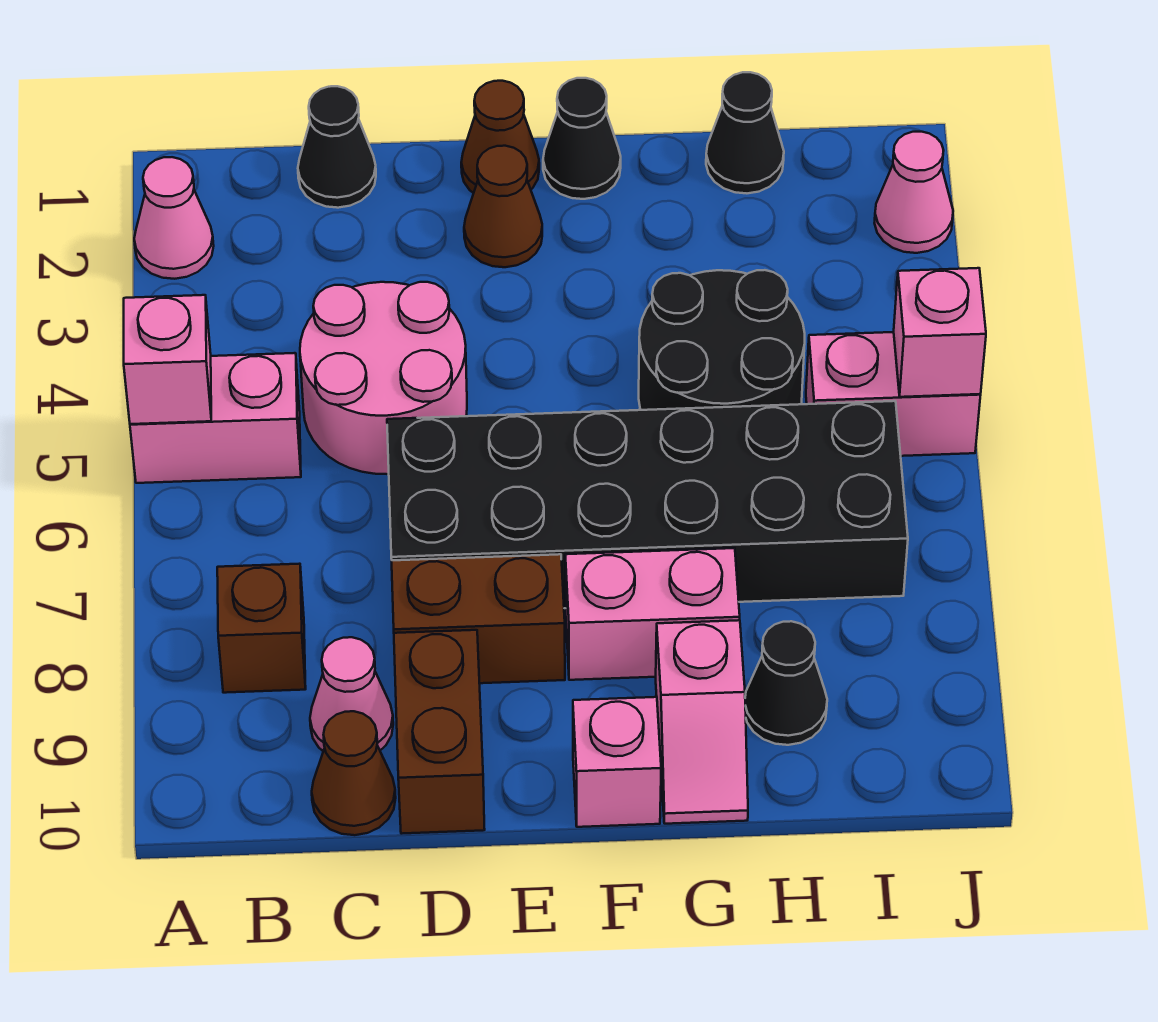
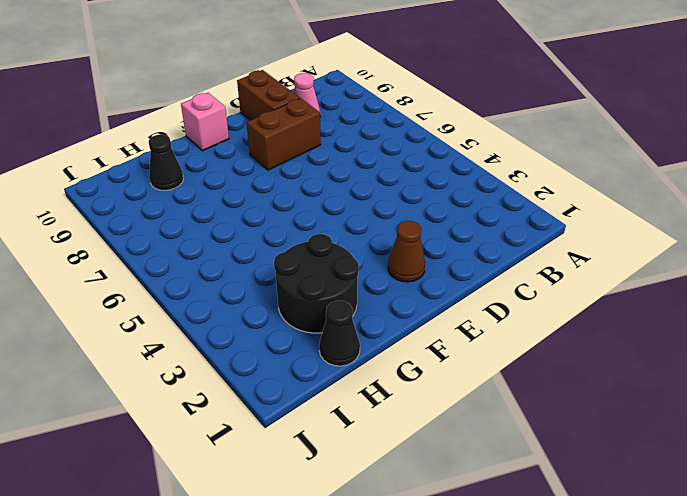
black 2x2 round brick [274,234,359,333] -> black 2x2 round brick moved to [639,270,805,410]
none -> pink 1x1 cone [134,157,214,279]
none -> pink 1x2 brick [130,353,301,483]
none -> brown 1x1 brick [217,564,306,693]

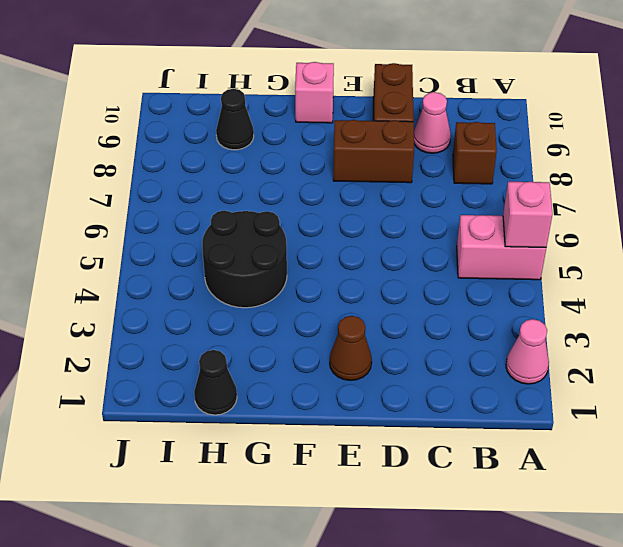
none -> black 1x1 cone [298,86,376,208]
none -> pink 2x2 round brick [300,282,467,474]
none -> brown 1x1 cone [312,711,396,835]

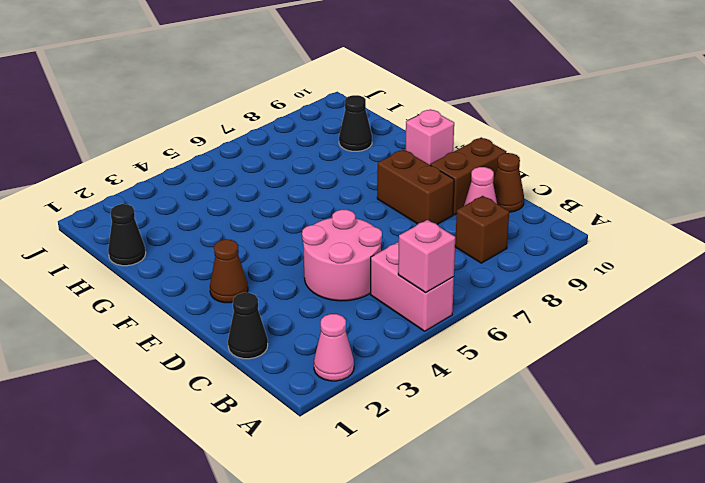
none -> black 2x6 brick [387,401,908,608]
none -> brown 1x1 cone [461,81,539,193]
none -> black 1x1 cone [543,78,621,199]

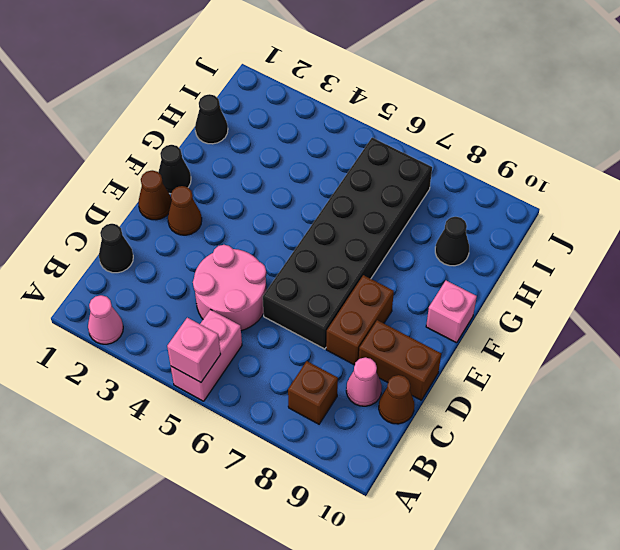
none -> pink 1x2 brick [565,548,740,680]
none -> black 2x2 round brick [639,270,805,410]
none -> pink 1x2 slope [656,620,748,824]

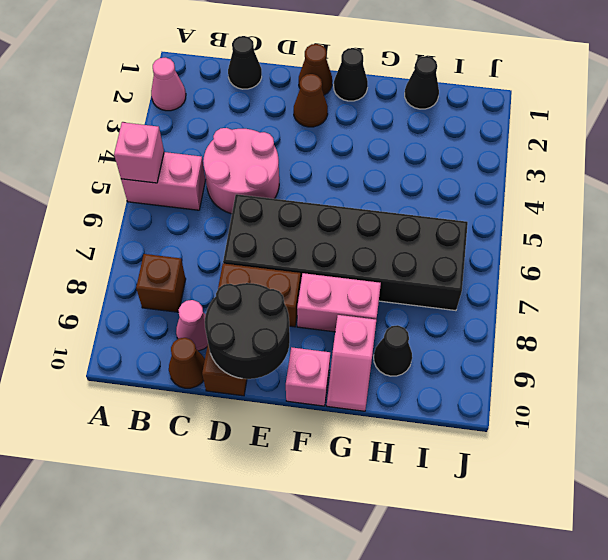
black 2x2 round brick [205,283,290,379] -> black 2x2 round brick moved to [639,270,805,410]
none -> pink 1x2 brick [806,332,981,456]
none -> pink 1x1 cone [875,132,953,253]
none -> pink 1x1 brick [894,268,986,397]

